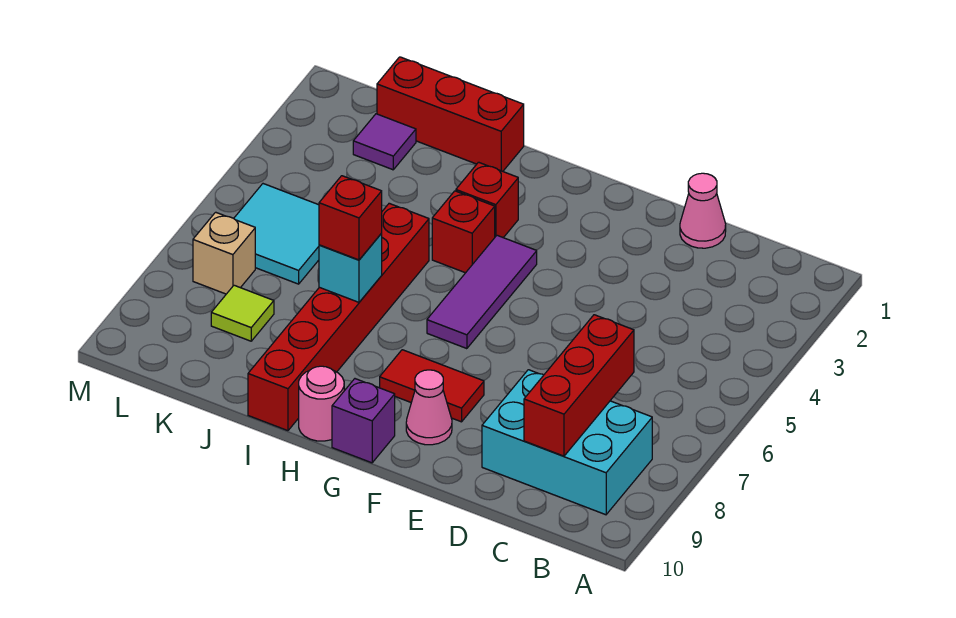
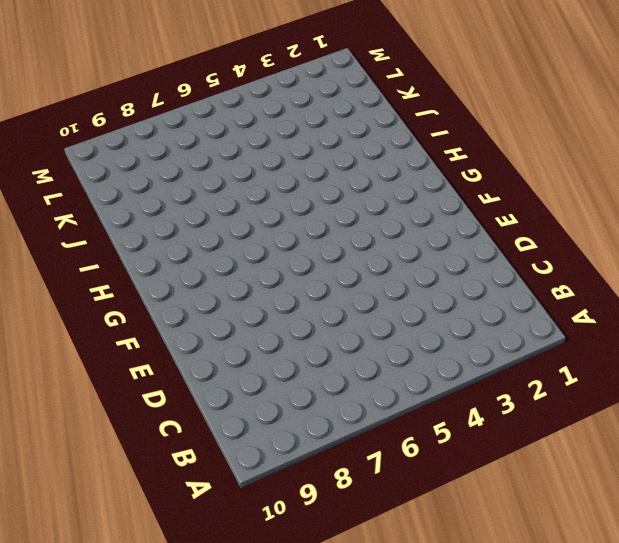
none -> cyan 2x3 brick [482,370,652,515]
none -> pink 1x1 cone [680,173,726,248]
none -> red 1x2 tile [380,350,484,422]

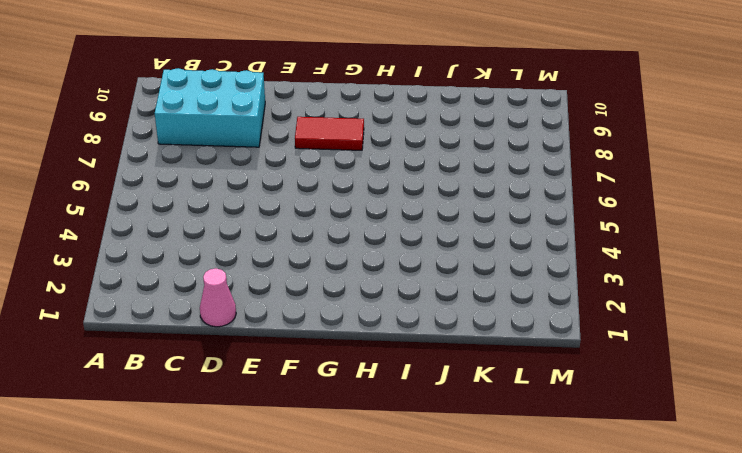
none -> pink 1x1 cone [406,370,452,445]
none -> purple 1x3 tile [427,235,537,349]
none -> purple 1x1 brick [332,379,395,463]

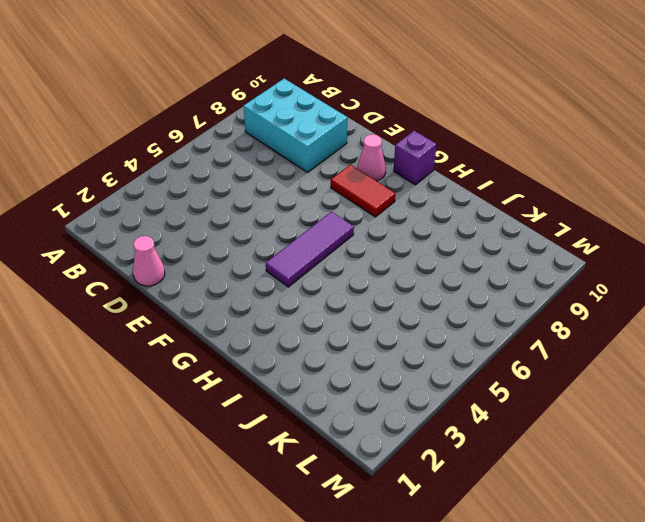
none -> red 1x1 brick [456,162,518,238]
none -> red 1x1 brick [432,191,495,273]
none -> pink 1x1 round brick [299,366,344,441]

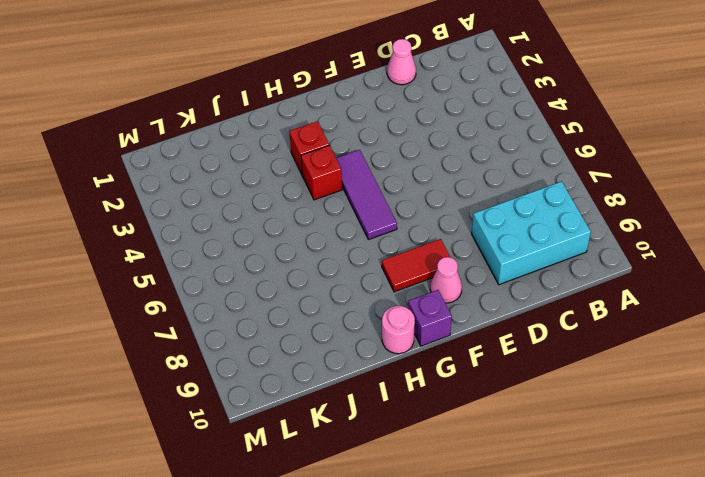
none -> red 1x3 brick [377,57,524,171]
none -> red 1x6 brick [248,203,429,431]
none -> purple 1x1 tile [353,114,416,170]

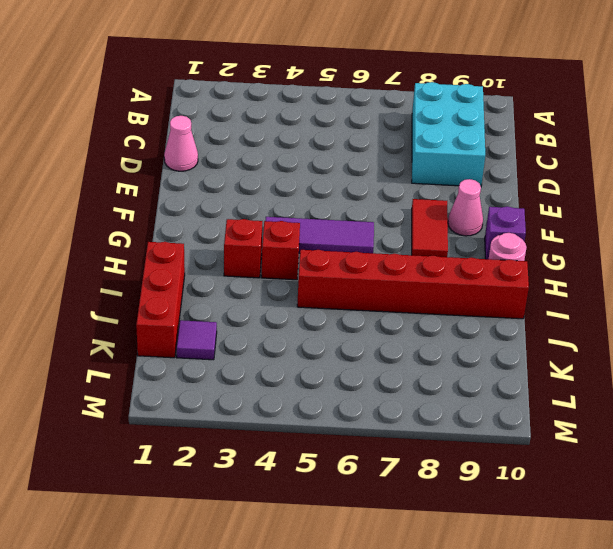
none -> cyan 2x2 tile [234,184,319,284]
none -> lime 1x1 tile [211,285,274,341]
none -> tan 1x1 brick [193,212,255,294]

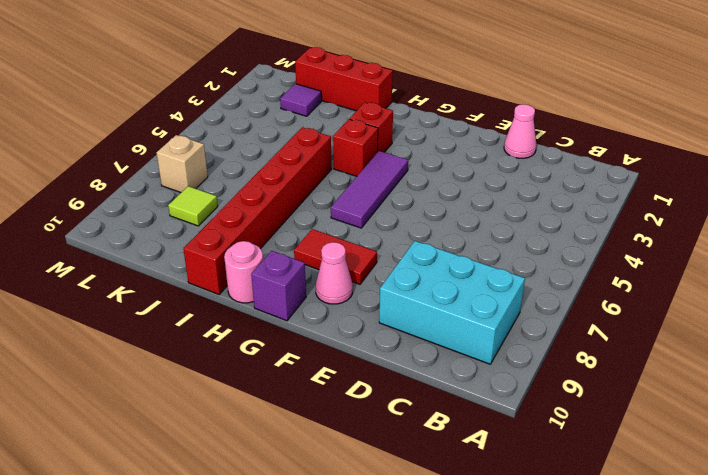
none -> cyan 2x2 tile [234,184,319,284]
none -> red 1x3 brick [524,315,634,456]
none -> cyan 1x1 brick [319,234,382,302]

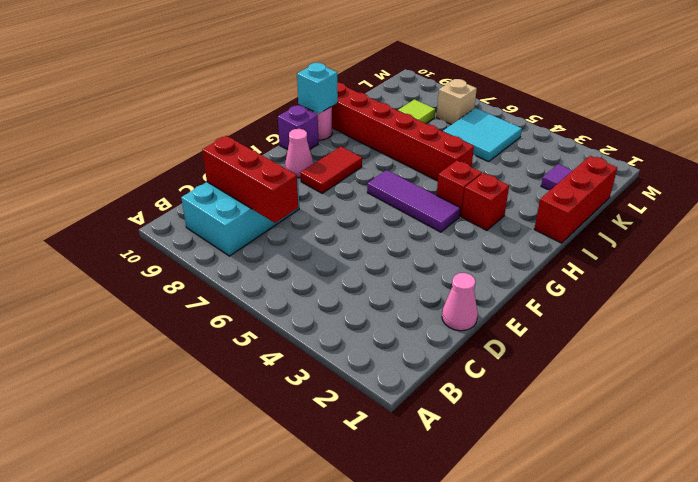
cyan 1x1 brick [297,63,338,114] -> cyan 1x1 brick moved to [319,234,382,302]
none -> red 1x1 brick [319,176,382,260]

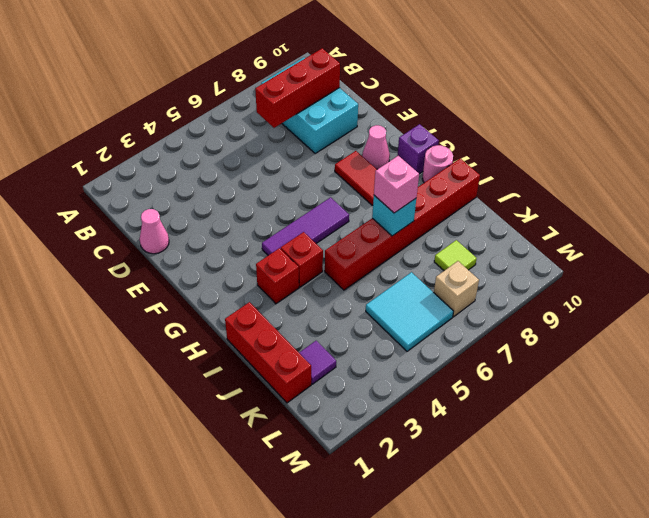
pink 1x1 brick [374,156,419,213] -> red 1x1 brick [319,176,382,260]

